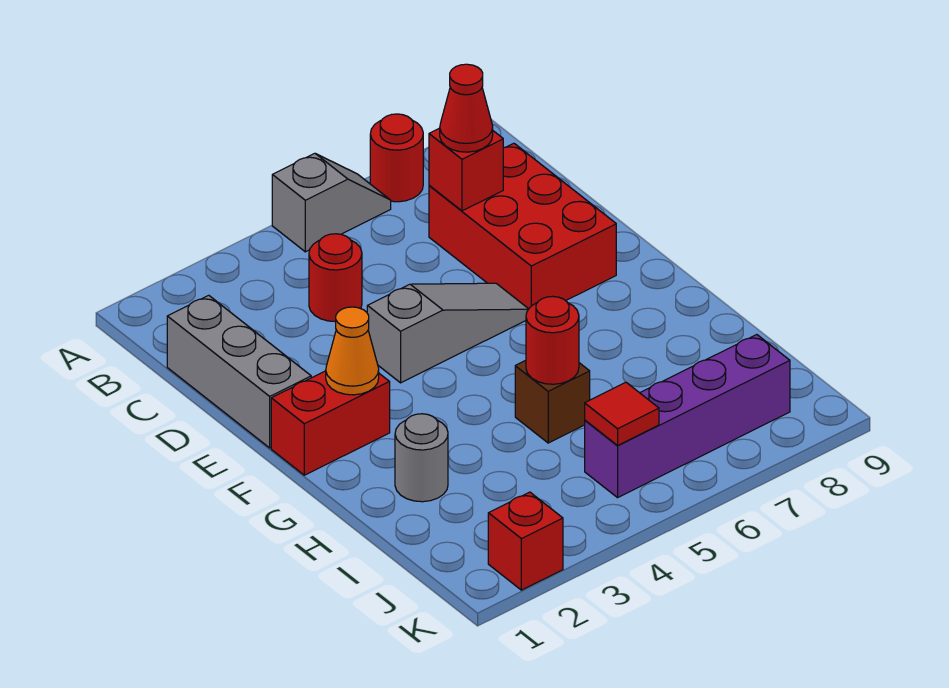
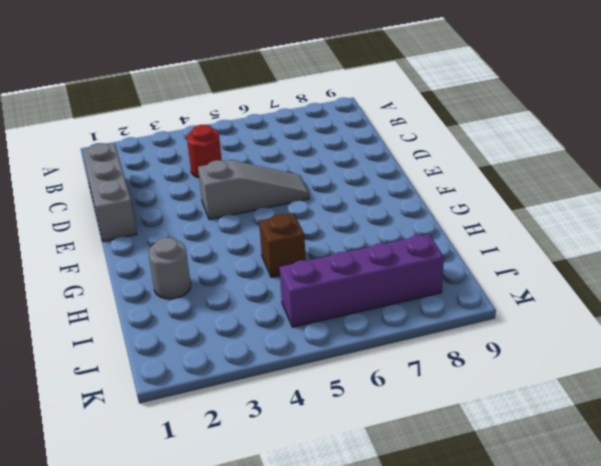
none -> grey 1x2 slope [272,153,391,252]
none -> red 1x1 round brick [370,114,423,202]
none -> red 2x3 brick [429,143,616,309]

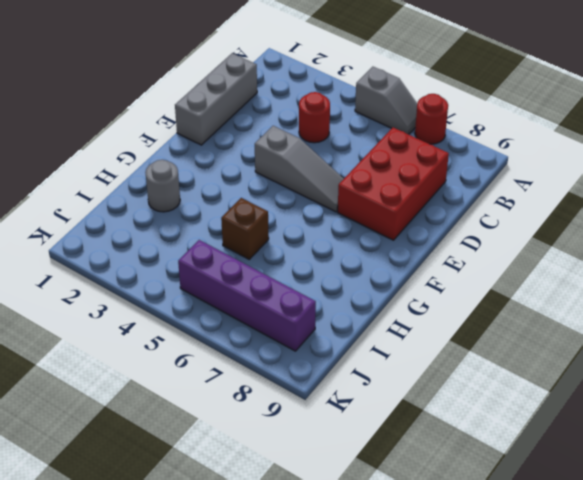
none -> red 1x2 brick [271,371,390,475]
none -> red 1x1 brick [488,492,563,590]
none -> red 1x1 brick [429,128,503,211]

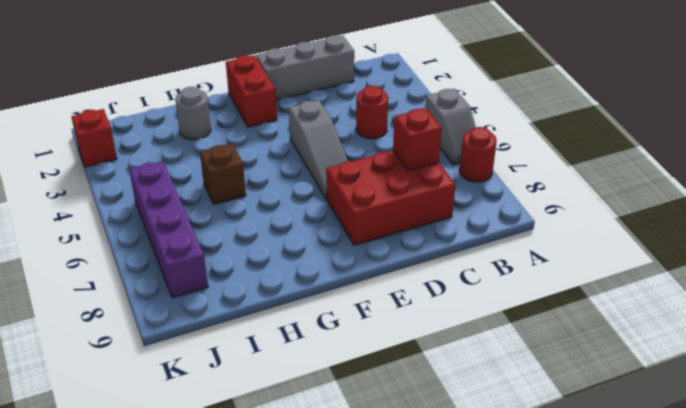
none -> orange 1x1 cone [326,307,379,395]
none -> red 1x1 round brick [526,296,579,384]
none -> red 1x1 tile [585,382,659,445]

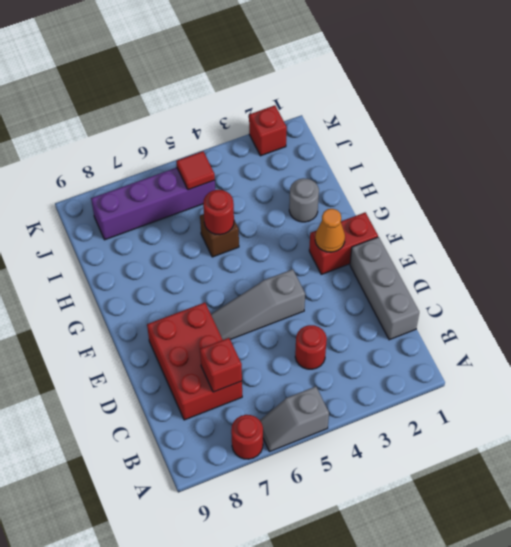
none -> red 1x1 cone [440,64,493,152]

